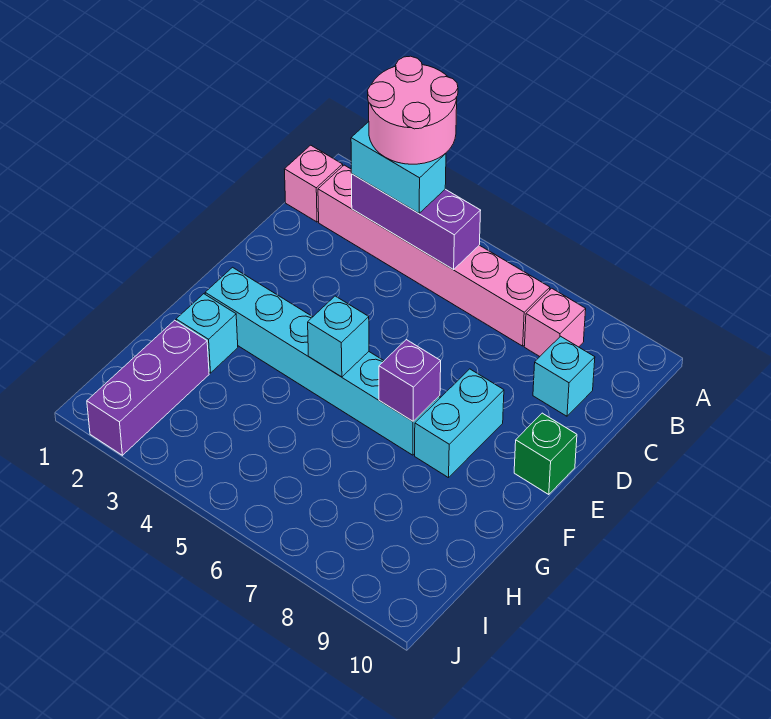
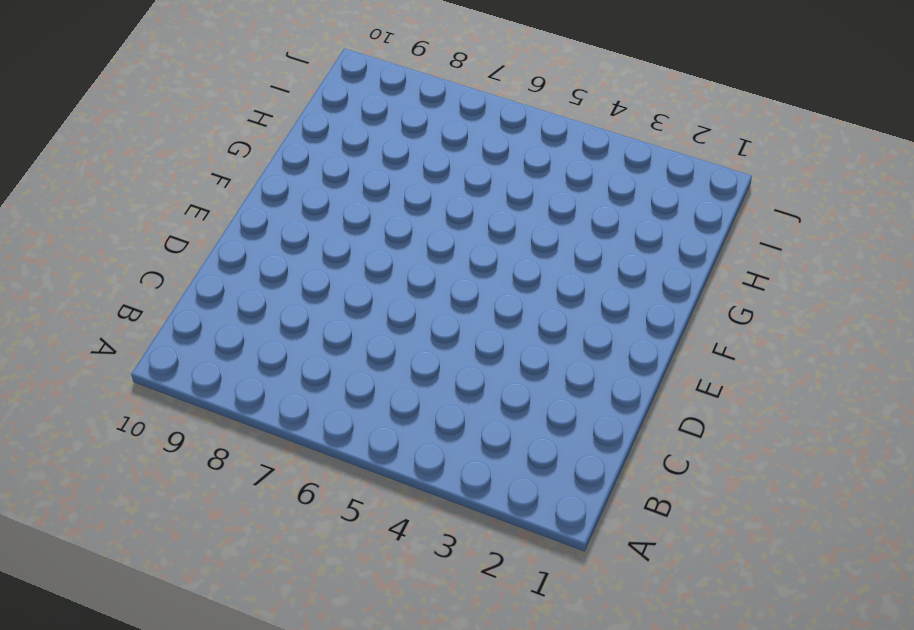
none -> pink 1x1 brick [284,145,343,222]
none -> pink 1x6 brick [318,165,550,346]
none -> pink 1x1 brick [524,288,586,356]

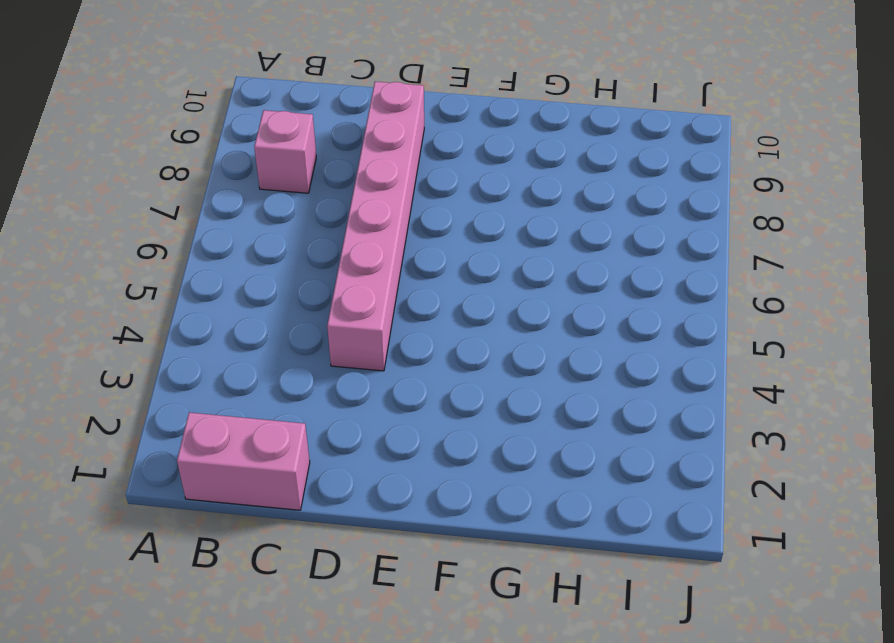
pink 1x2 brick [177,413,310,510] -> pink 1x1 brick [284,145,343,222]
pink 1x6 brick [327,82,424,371] -> pink 1x6 brick moved to [318,165,550,346]
none -> cyan 1x1 brick [533,336,595,416]
none -> cyan 1x2 brick [415,369,504,478]
none -> green 1x1 brick [514,413,577,495]

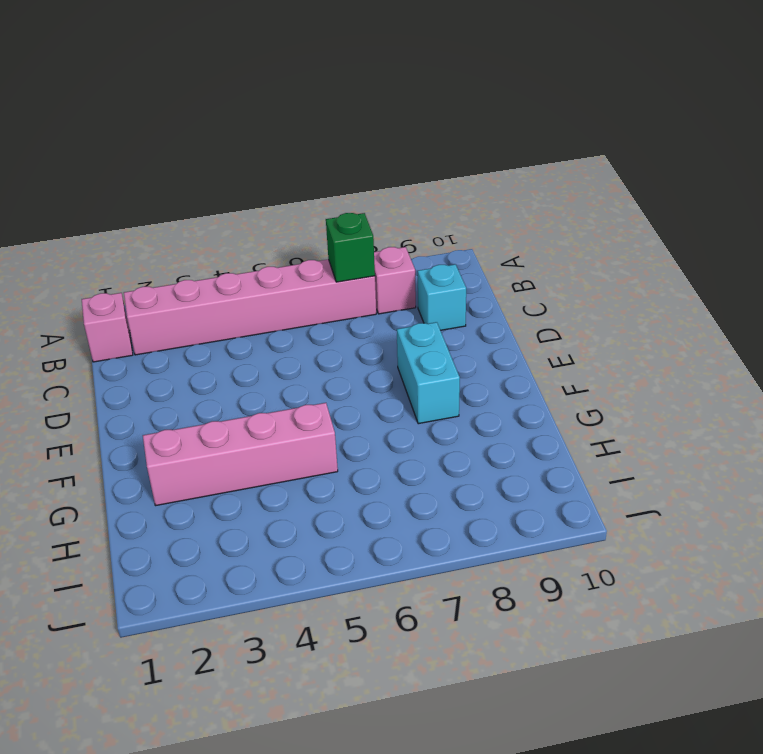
green 1x1 brick [326,213,375,282] -> green 1x1 brick moved to [514,413,577,495]
pink 1x4 brick [143,403,338,506] -> cyan 1x1 brick [176,294,238,373]
none -> cyan 1x6 brick [205,267,440,455]
none -> purple 1x3 brick [87,320,209,455]
none -> purple 1x3 brick [352,174,481,270]

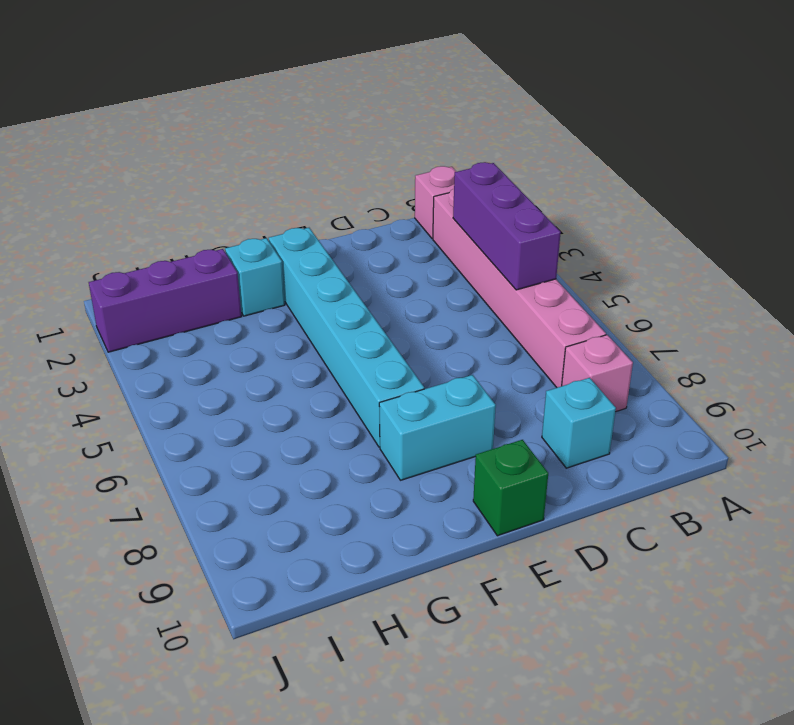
none -> cyan 1x1 brick [308,296,369,377]
none -> purple 1x1 brick [379,340,441,421]
none -> cyan 1x2 brick [351,122,446,213]

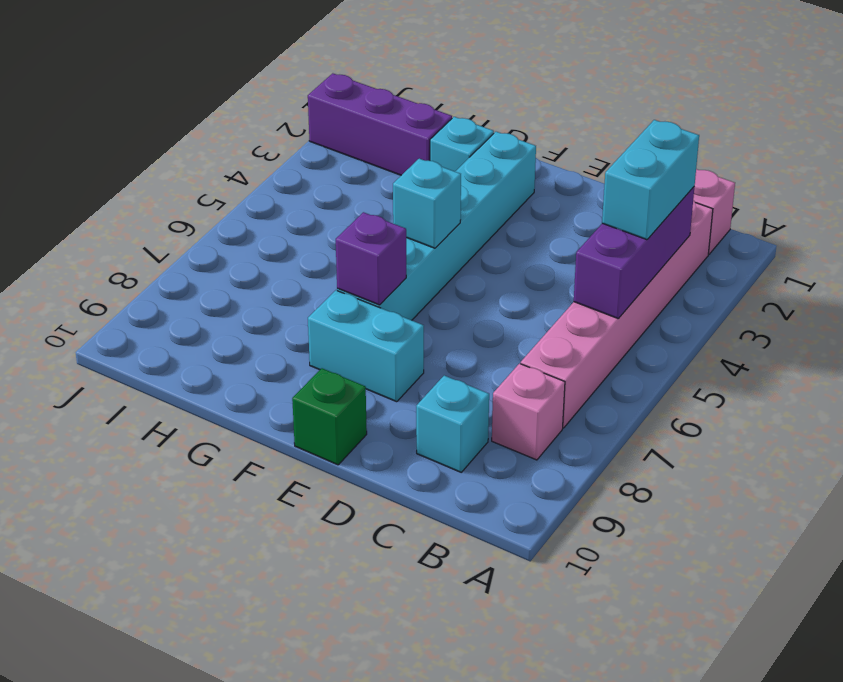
none -> pink 2x2 round brick [368,56,458,164]

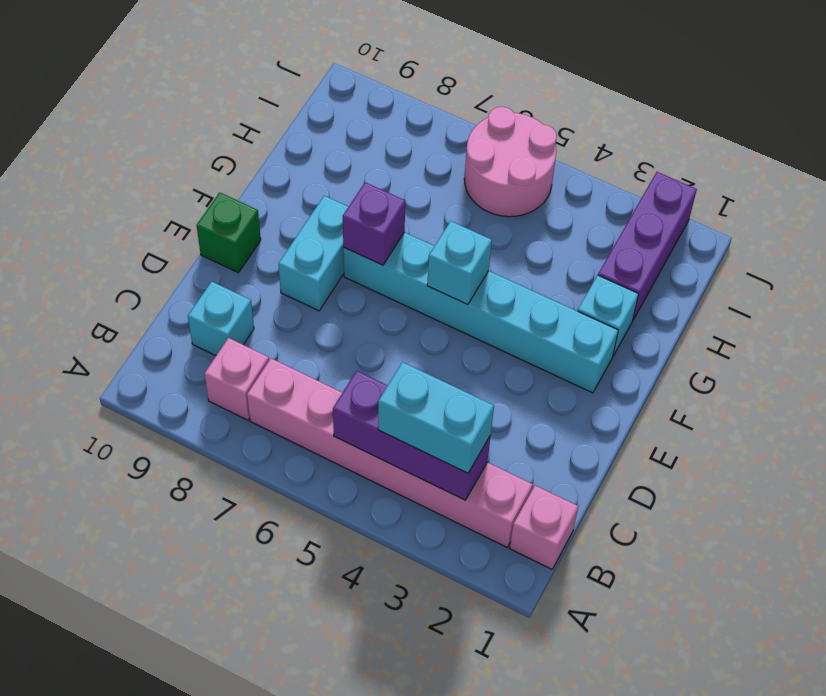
pink 2x2 round brick [464,107,557,217] -> pink 2x2 round brick moved to [368,56,458,164]

